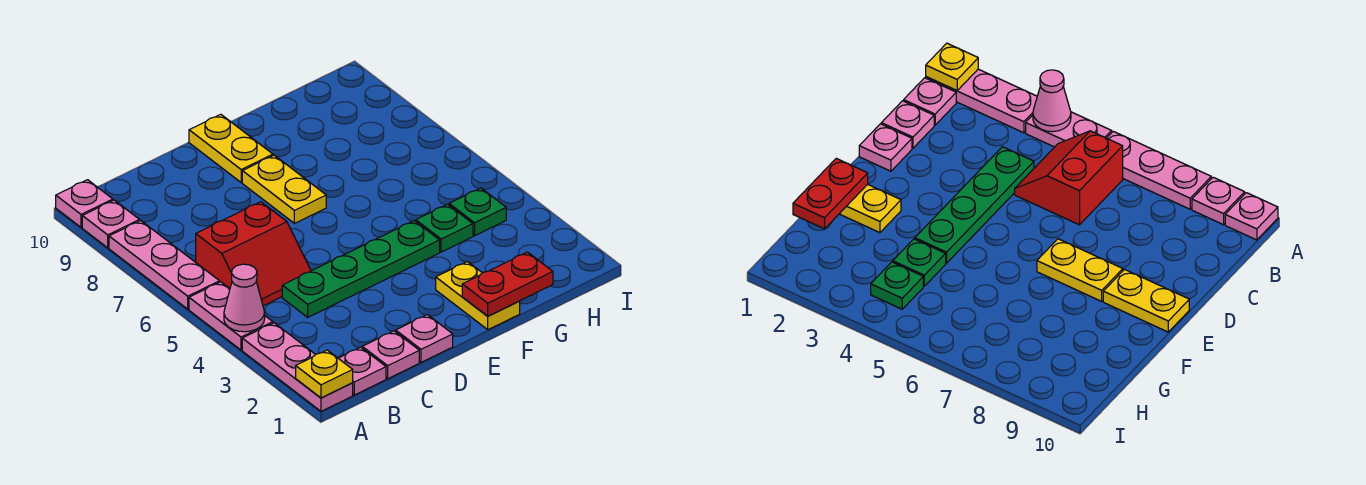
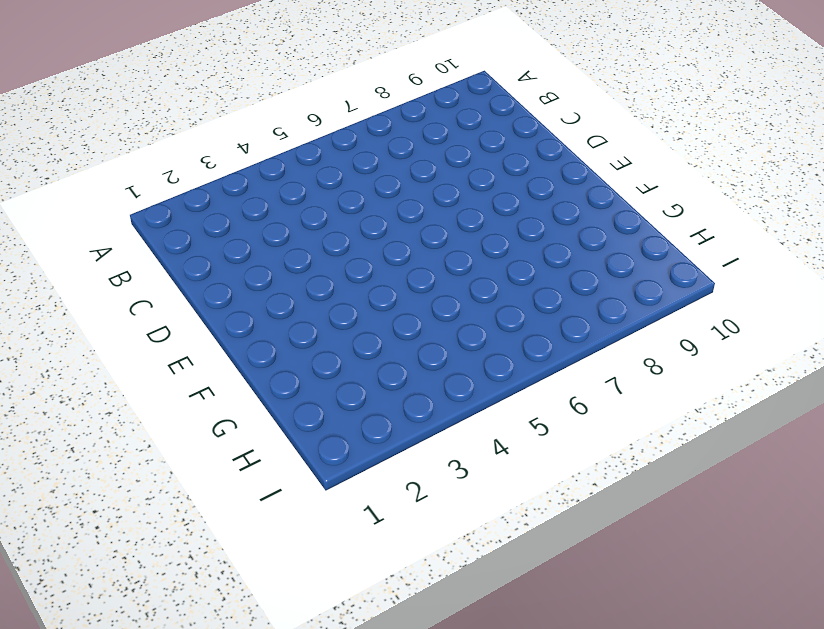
none -> pink 1x3 plate [242,323,353,411]
none -> pink 1x2 plate [189,282,273,350]
none -> pink 1x3 plate [109,221,219,309]

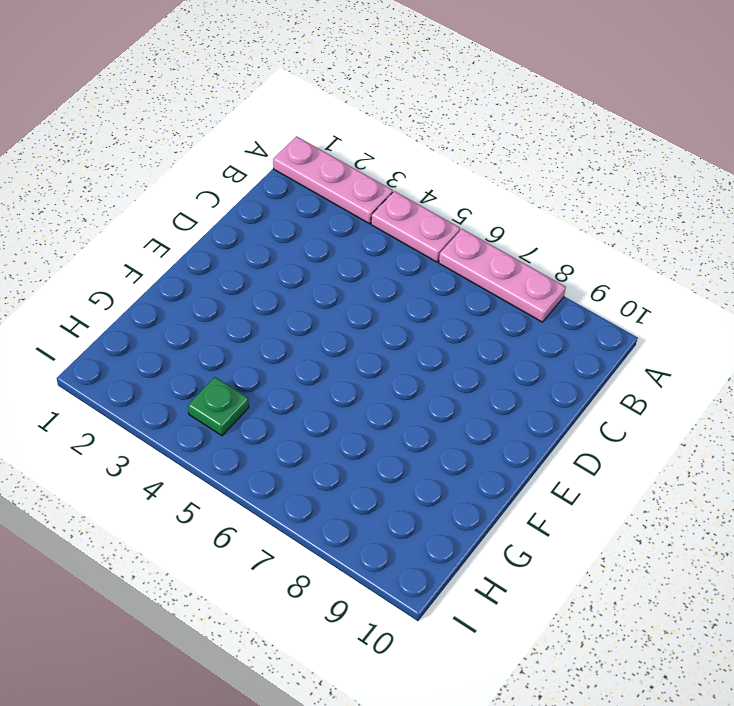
none -> pink 1x1 plate [82,200,140,248]
none -> pink 1x1 plate [56,180,113,227]
none -> pink 1x1 plate [338,347,386,395]

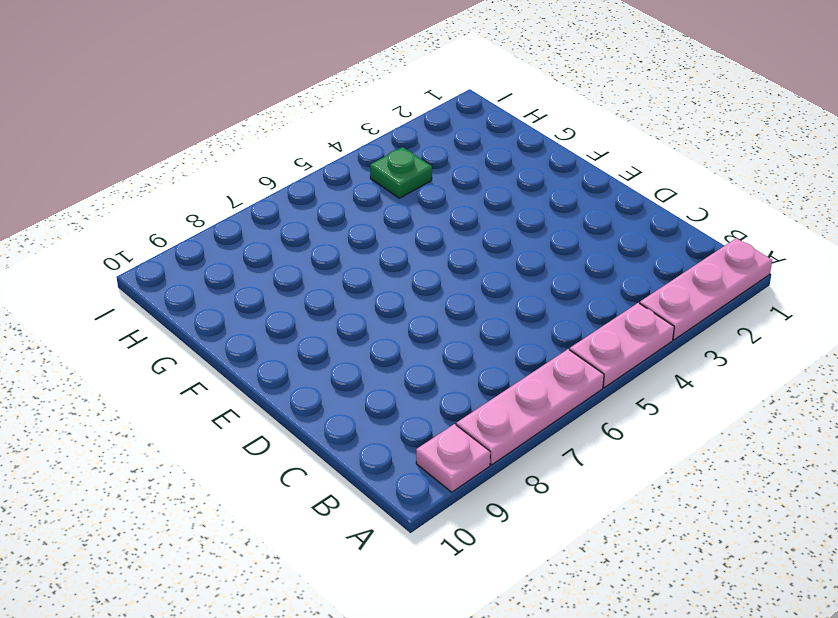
none -> pink 1x1 plate [56,180,113,227]
none -> pink 1x1 plate [338,347,386,395]
none -> red 2x2 slope [196,202,311,306]

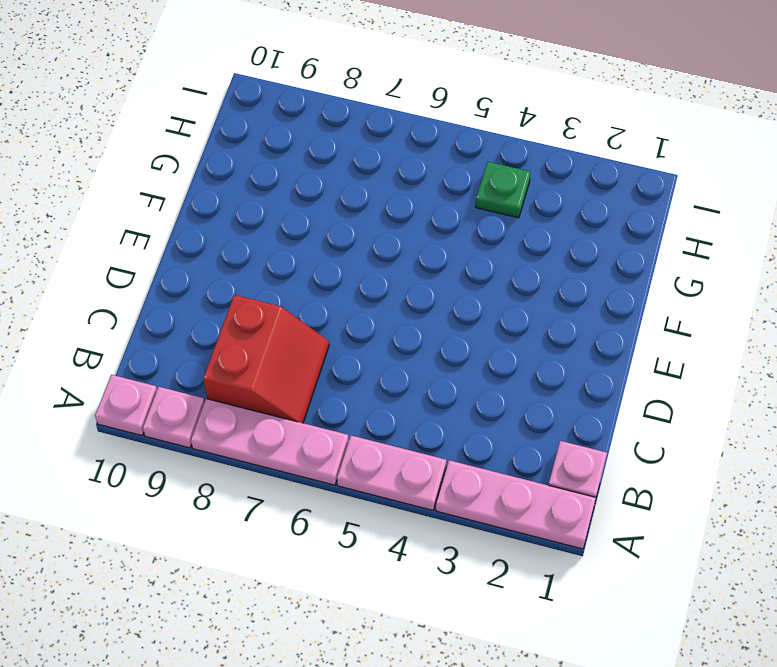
red 2x2 slope [203,295,329,423] -> red 2x2 slope moved to [196,202,311,306]
none -> pink 1x1 plate [362,331,419,379]
none -> green 1x4 plate [282,221,440,317]
none -> pink 1x1 plate [396,315,453,362]

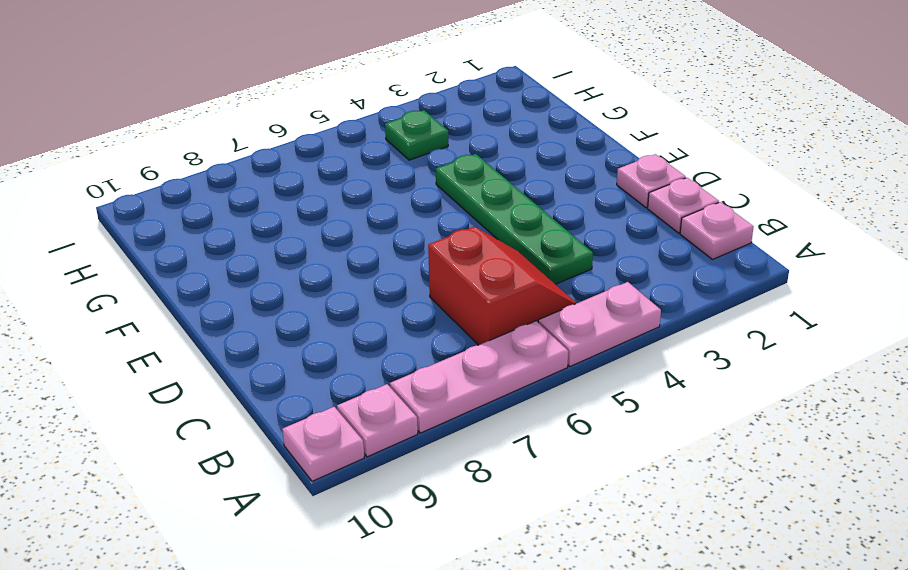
none -> pink 1x3 plate [242,323,353,411]
none -> yellow 1x2 plate [242,155,326,223]
none -> yellow 1x2 plate [189,114,273,182]

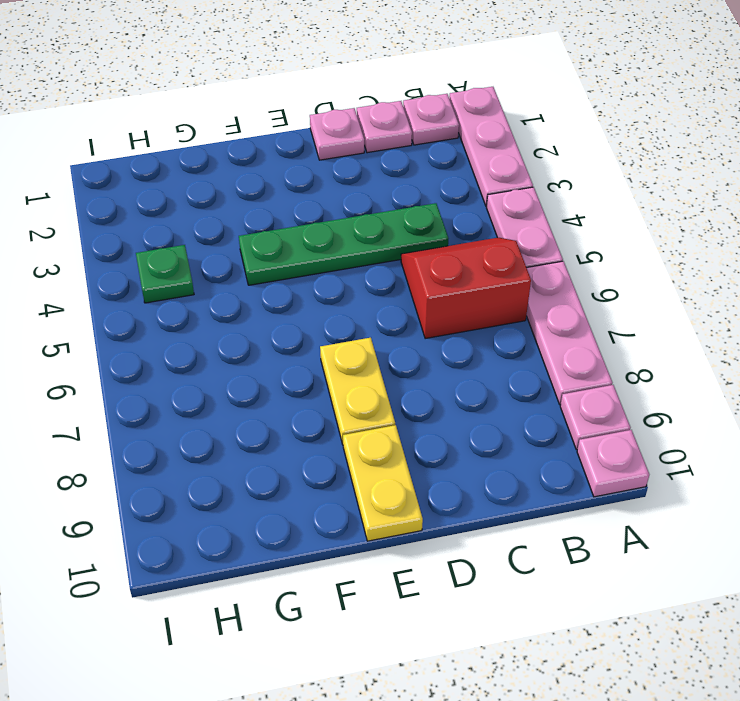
none -> yellow 1x2 plate [436,262,520,330]
none -> green 1x1 plate [416,204,473,252]
none -> yellow 1x1 plate [296,350,353,398]

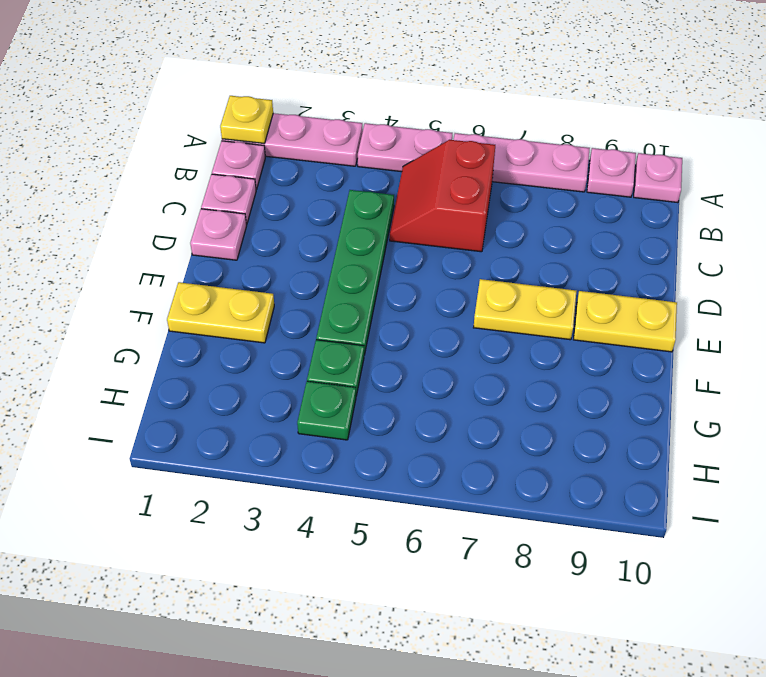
none -> pink 1x1 cone [224,264,265,332]
none -> red 1x2 plate [462,252,553,316]

